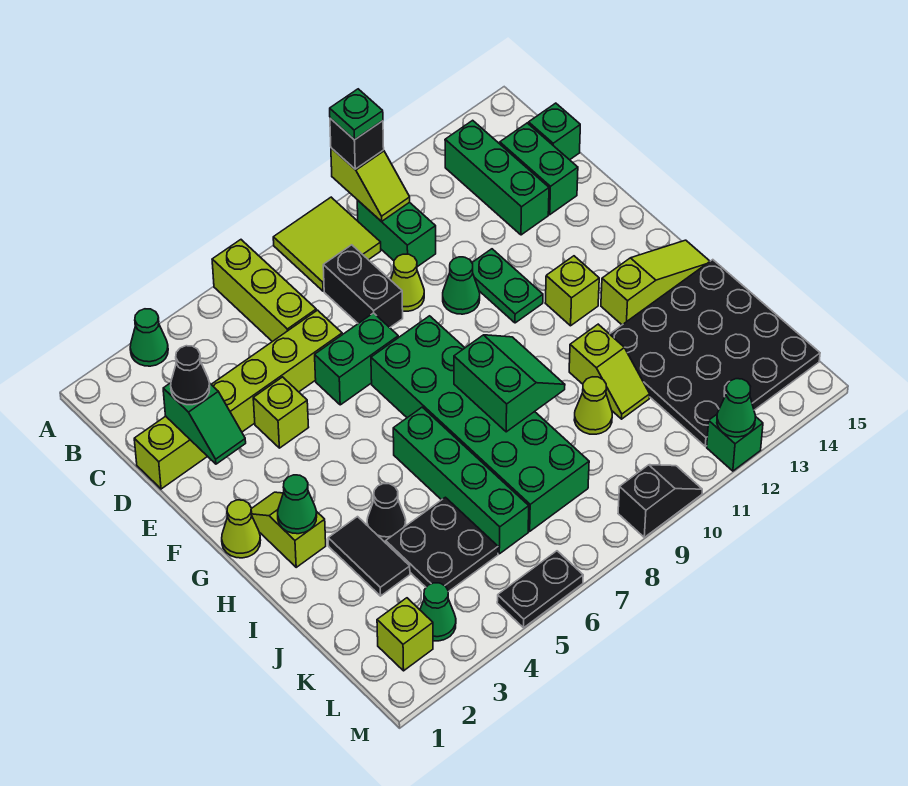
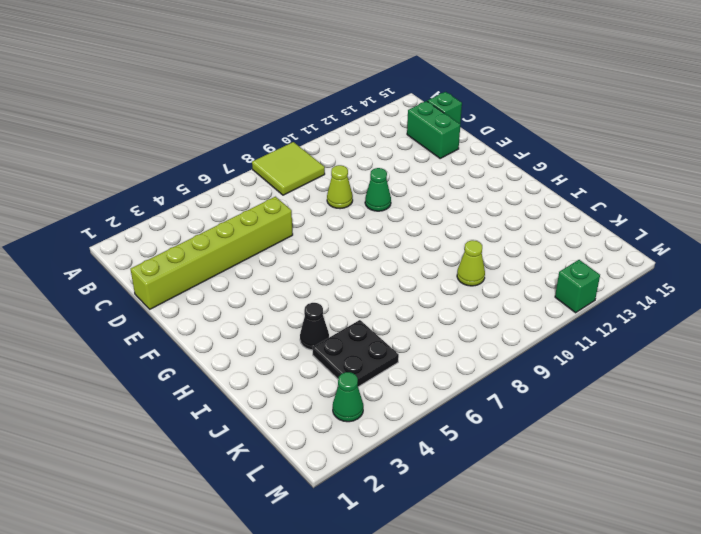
none -> green 1x1 cone [130,309,168,366]
none -> lime 1x3 brick [212,240,316,342]
none -> green 1x2 brick [357,200,436,267]
none -> green 1x3 brick [445,120,549,235]

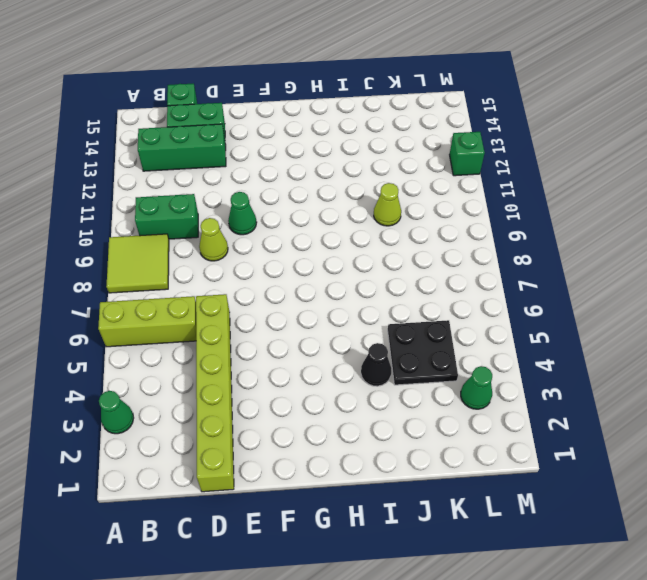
none -> black 1x2 brick [323,245,403,328]
none -> lime 1x1 brick [253,377,309,448]
none -> green 1x2 brick [315,313,398,405]
none -> green 1x2 plate [472,249,543,323]

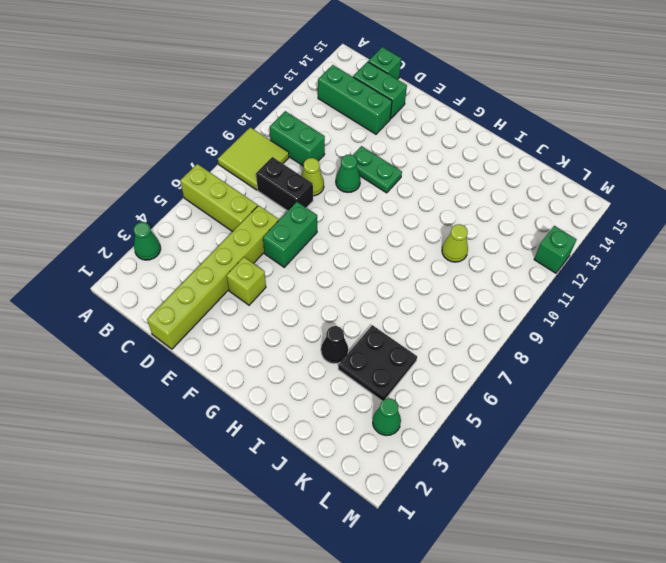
none -> green 2x6 brick [371,316,589,531]
none -> lime 1x1 cone [222,500,261,558]
none -> lime 1x2 slope [251,492,326,567]
none -> lime 1x1 brick [545,256,599,326]

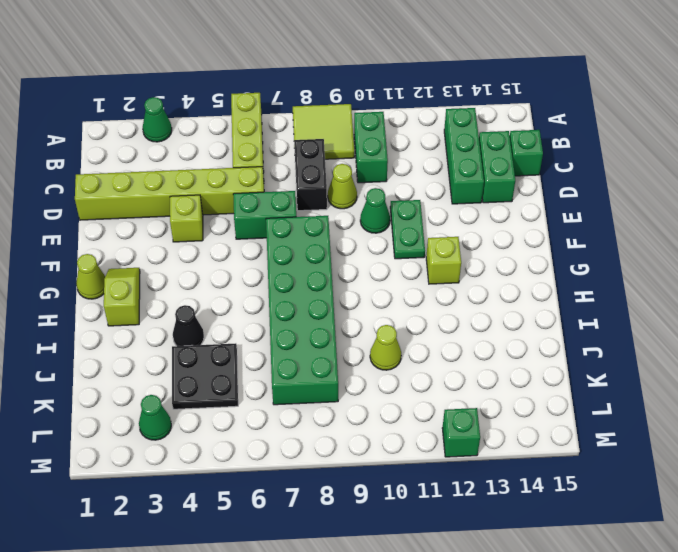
none -> green 1x4 brick [393,407,529,554]
none -> lime 1x3 slope [601,240,710,325]
none -> black 1x2 tile [328,517,410,596]
none -> lime 1x2 slope [569,324,650,419]

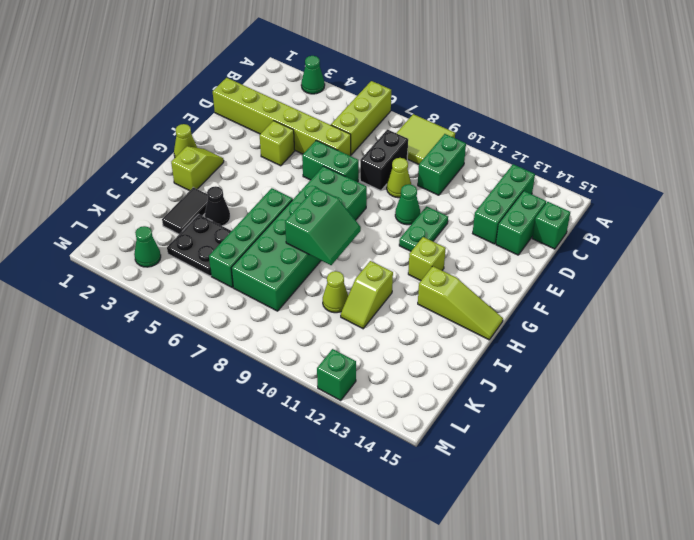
none -> black 4x4 plate [610,260,820,446]
none -> lime 1x1 brick [377,598,433,671]
none -> black 1x2 plate [497,551,583,628]
none -> black 1x2 slope [618,465,702,537]

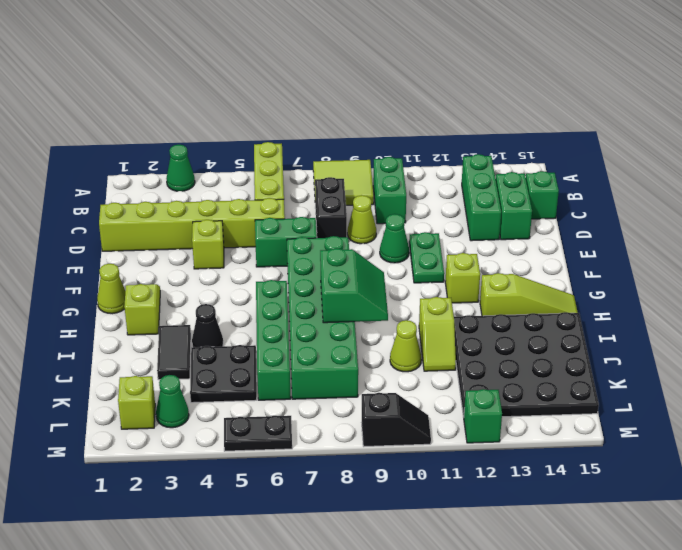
none -> lime 1x2 slope [331,148,410,222]
none -> green 1x2 slope [163,383,246,464]
none -> green 1x1 cone [278,475,317,534]
none -> green 1x1 cone [717,379,755,437]

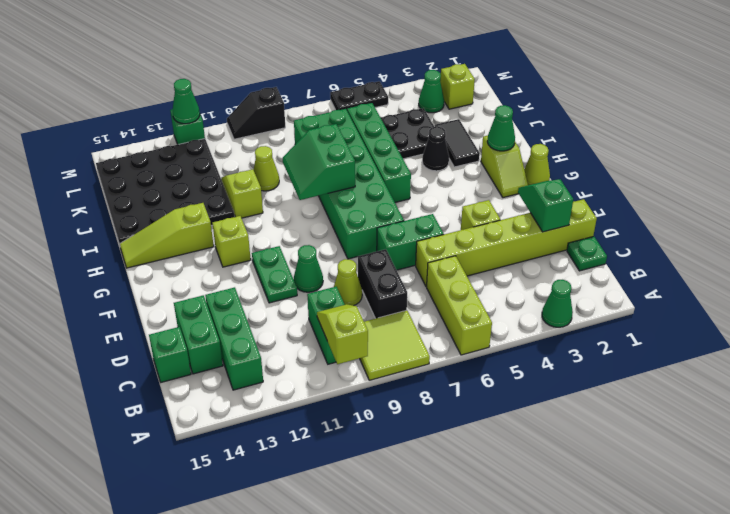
green 1x1 plate [567,236,607,271] -> green 1x1 plate moved to [330,89,383,140]
none -> black 1x1 brick [330,118,384,169]
none -> black 1x1 cone [171,346,210,405]

